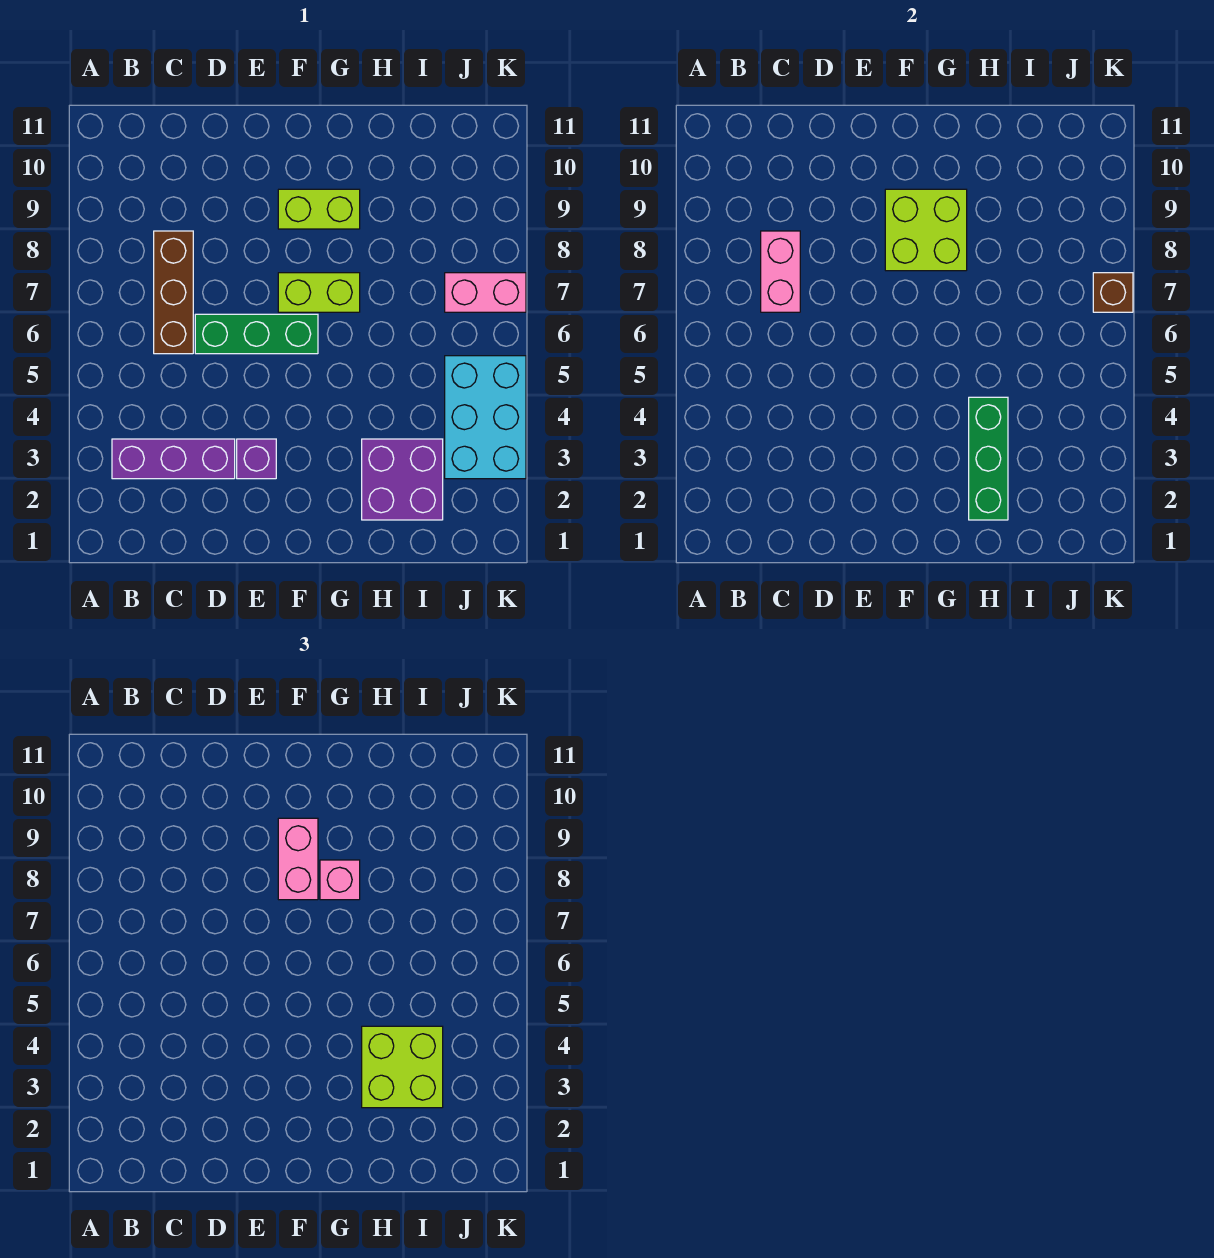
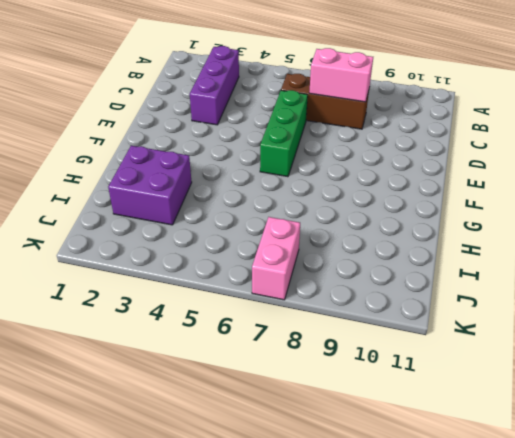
none -> purple 1x1 brick [237,439,276,479]
none -> lime 1x2 brick [278,273,360,312]
none -> lime 1x2 brick [278,189,360,229]

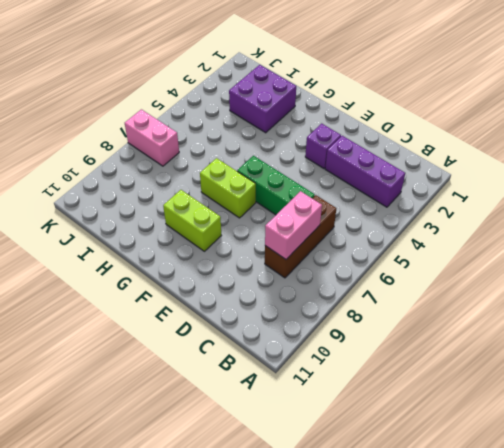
none -> cyan 2x3 brick [445,356,526,479]
none -> lime 2x2 brick [885,189,967,271]
none -> green 1x3 brick [969,397,1008,520]

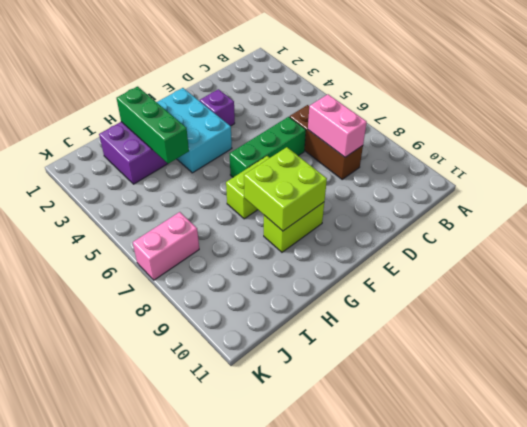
cyan 2x3 brick [157,88,232,173] -> cyan 2x3 brick moved to [445,356,526,479]
none -> purple 1x3 brick [112,439,235,479]
none -> brown 1x1 brick [1093,273,1133,312]
none -> pink 1x2 brick [278,818,318,900]

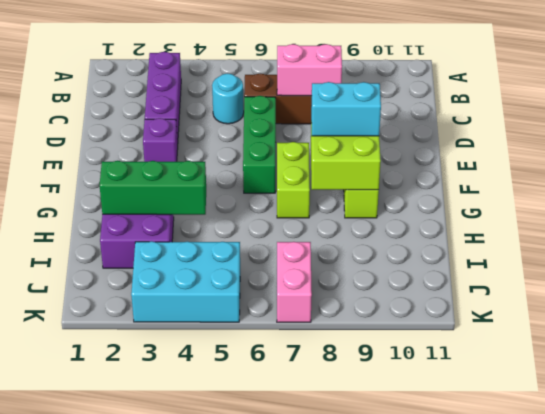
cyan 1x1 round brick [212,73,244,124] -> none
cyan 1x2 brick [311,82,381,136] -> pink 1x2 brick [278,818,318,900]
none -> brown 1x1 brick [1093,273,1133,312]
none -> pink 1x1 brick [320,860,360,900]
none -> lime 2x2 brick [362,1026,443,1108]

